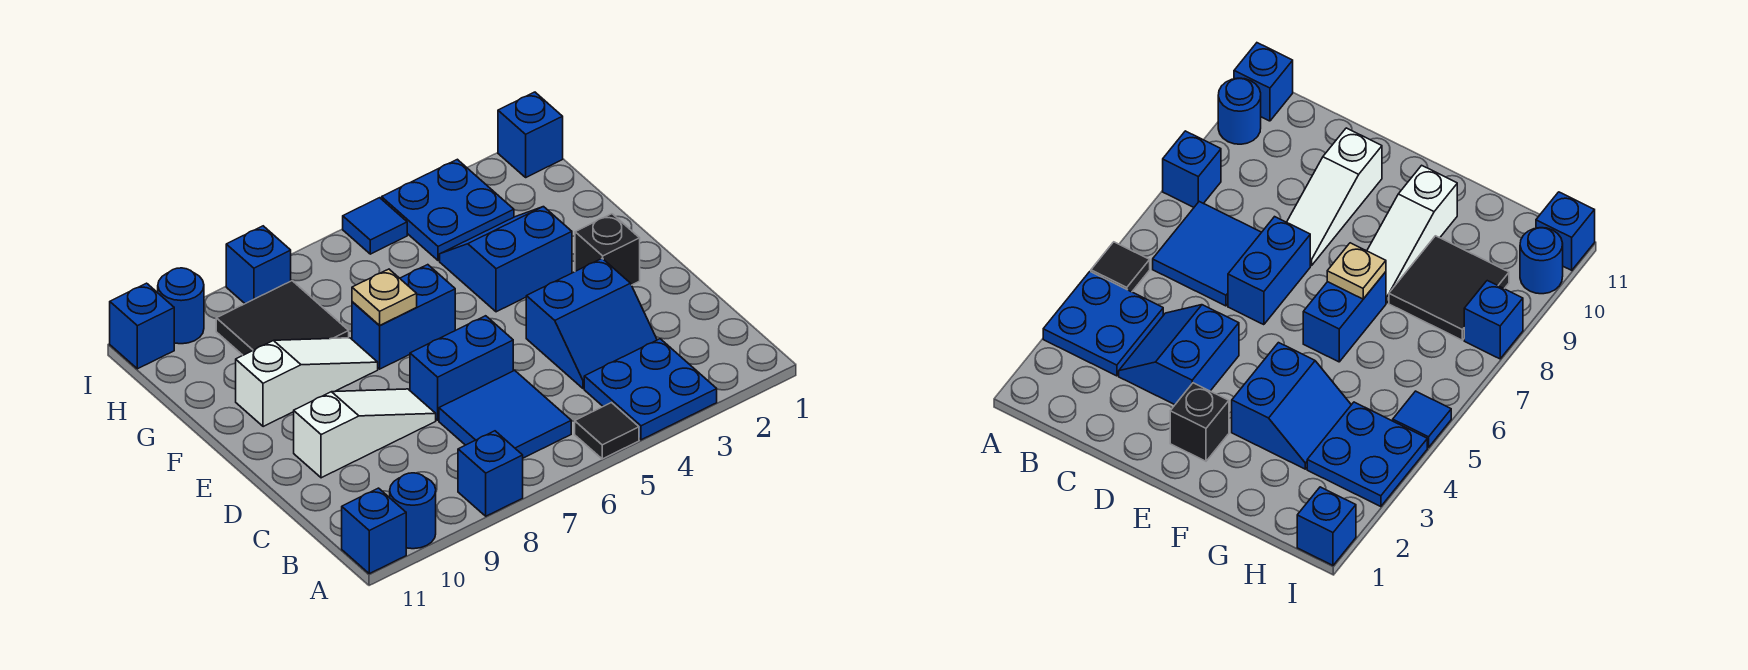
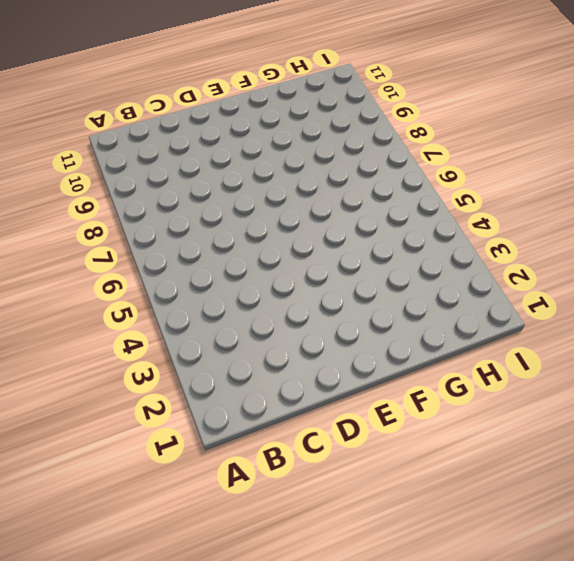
none -> blue 2x2 plate [584,339,717,440]
none -> black 1x1 tile [575,403,639,459]
none -> blue 1x1 brick [458,431,523,516]

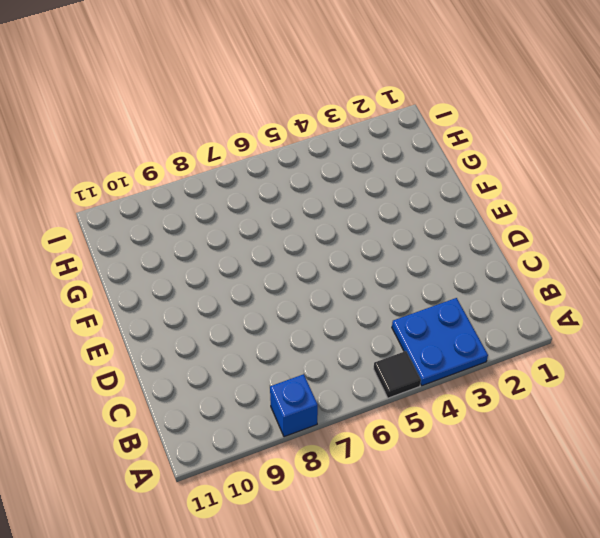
none -> blue 1x1 round brick [390,473,436,549]
none -> blue 1x1 brick [342,488,406,574]
none -> blue 2x2 tile [439,370,571,458]

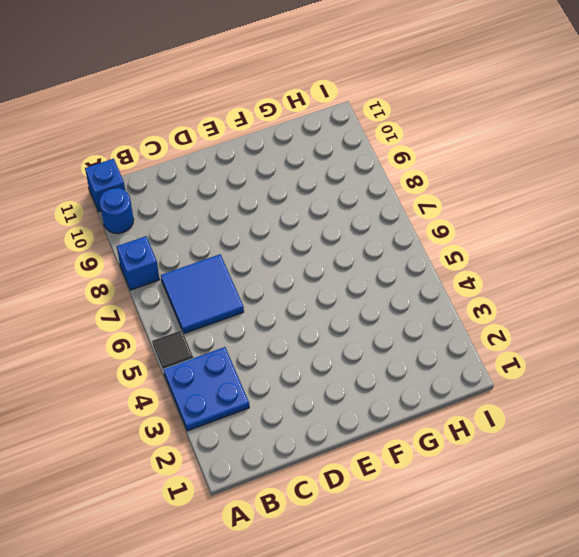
none -> blue 2x2 slope [526,258,657,389]
none -> blue 1x2 brick [410,316,513,420]
none -> white 1x3 slope [294,389,436,478]

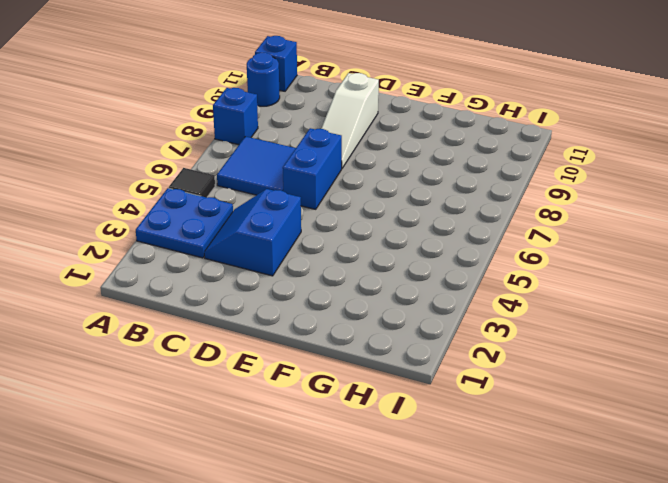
none -> black 1x1 brick [575,214,640,285]
none -> blue 2x2 slope [440,207,572,312]
none -> blue 1x2 brick [352,265,455,369]

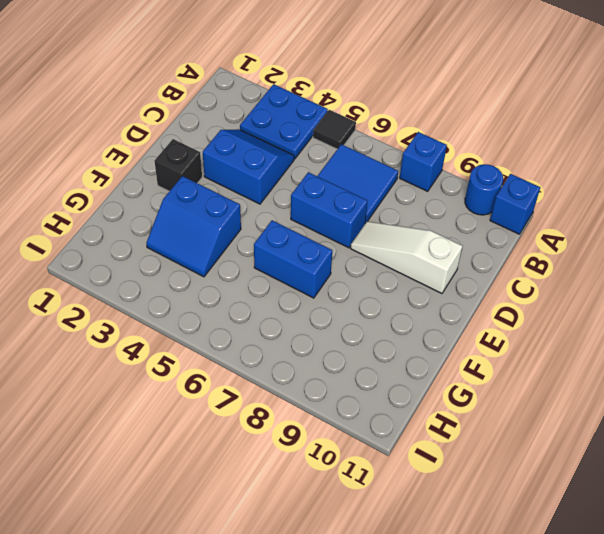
none -> white 1x3 slope [236,338,378,427]
none -> black 2x2 tile [216,281,349,355]
none -> blue 2x2 plate [382,159,514,261]

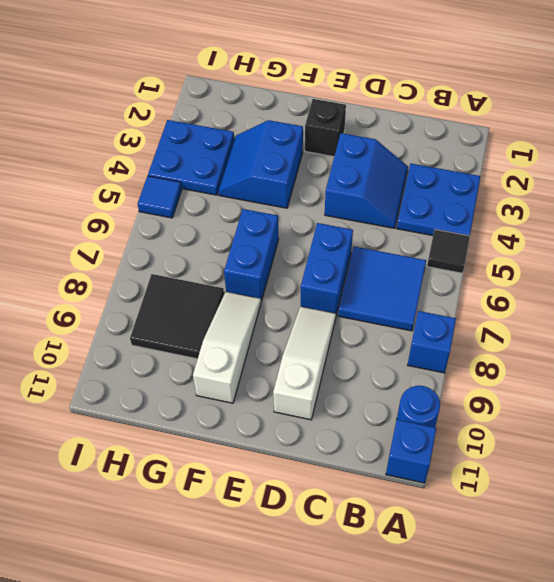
none -> blue 1x1 brick [498,92,563,177]
none -> blue 1x1 brick [226,226,291,304]
none -> blue 1x1 round brick [158,268,204,344]

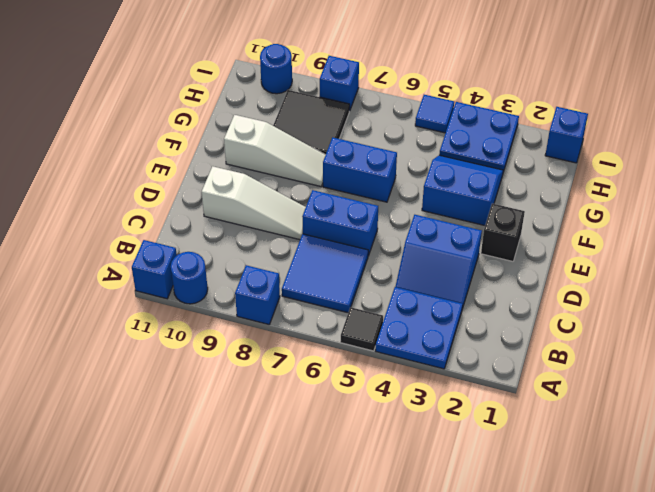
none -> blue 1x1 brick [110,283,174,369]
none -> tan 1x1 plate [352,269,417,326]

